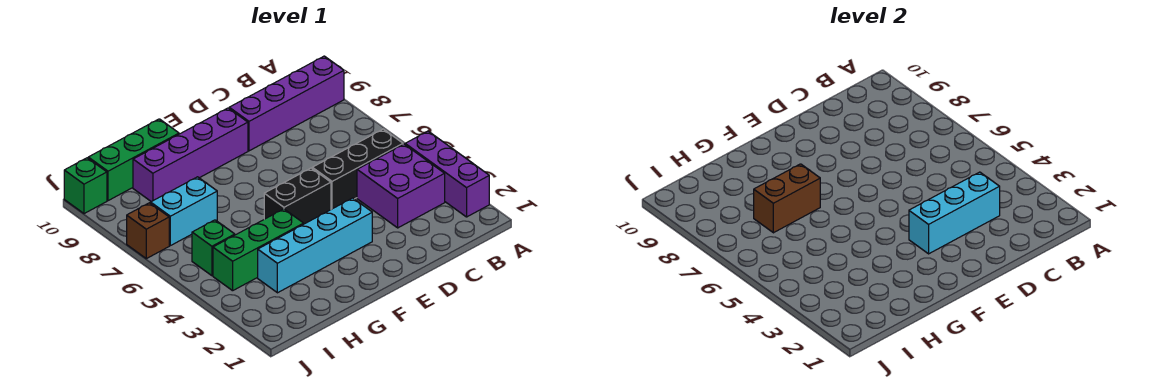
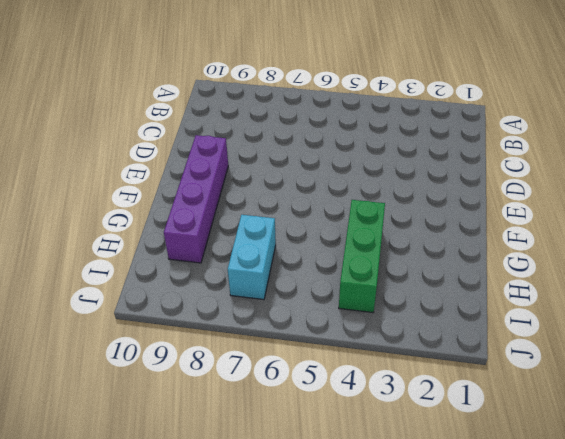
none -> purple 1x3 brick [405,131,489,217]
none -> purple 1x4 brick [229,56,344,151]
none -> purple 2x2 brick [357,144,445,228]

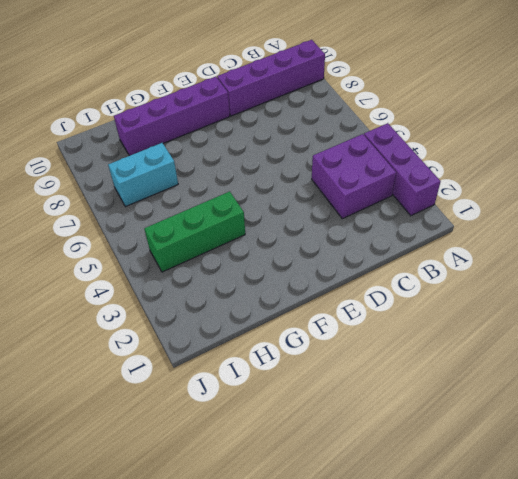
none -> black 1x3 brick [312,129,403,209]
none -> cyan 1x4 brick [258,198,372,293]
none -> black 1x2 brick [264,168,331,224]

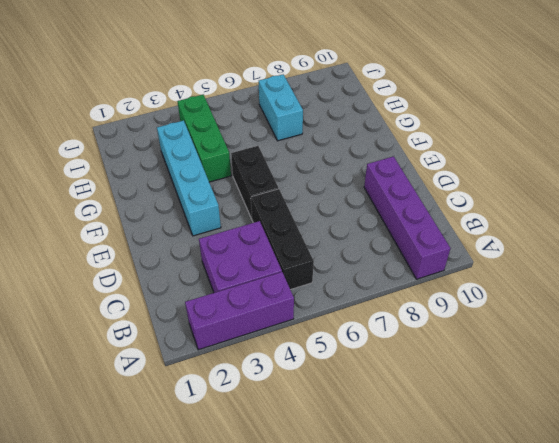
none -> purple 1x4 brick [133,108,248,202]
none -> green 1x3 brick [88,119,179,201]
none -> green 1x1 brick [192,220,235,276]

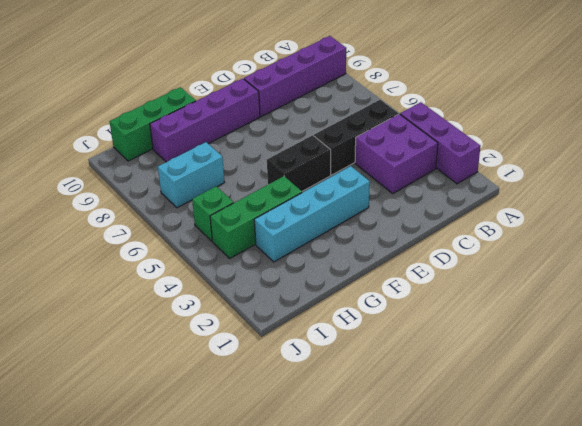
none -> brown 1x1 brick [127,203,169,259]
none -> green 1x1 brick [64,158,107,214]
none -> cyan 1x3 brick [909,172,1000,254]

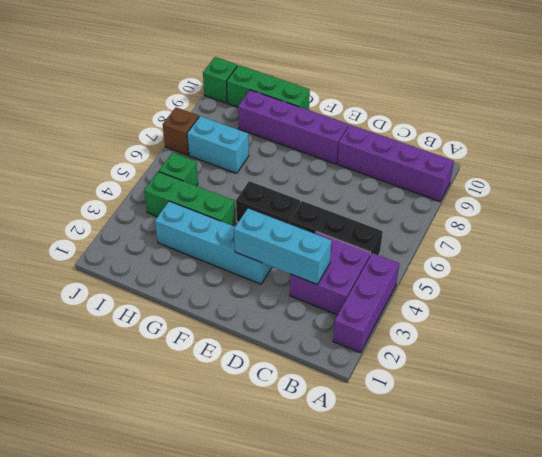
none -> brown 1x2 brick [754,164,820,233]

